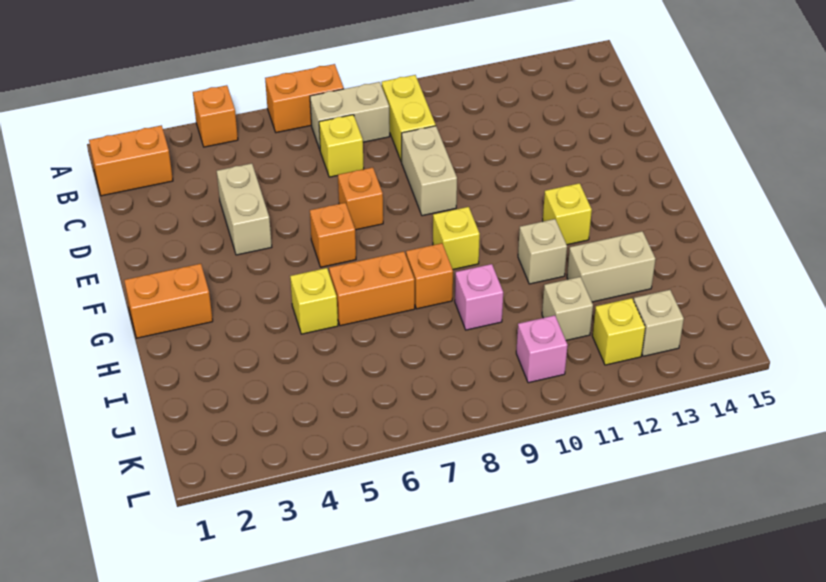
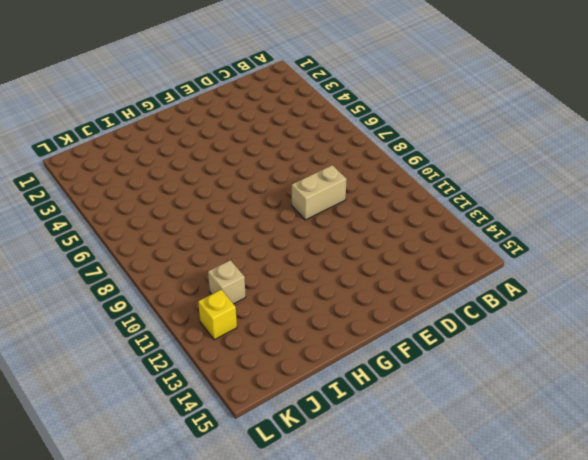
none -> orange 1x1 brick [193,85,238,147]
none -> orange 1x2 brick [265,64,344,133]
none -> orange 1x2 brick [89,125,173,196]

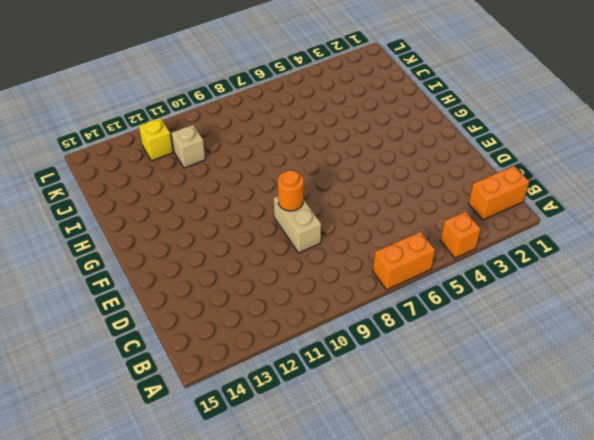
orange 1x1 round brick [278,170,304,211] -> none
none -> tan 1x2 brick [310,82,390,149]
none -> yellow 1x2 brick [381,75,436,162]
none -> yellow 1x1 brick [319,115,364,177]

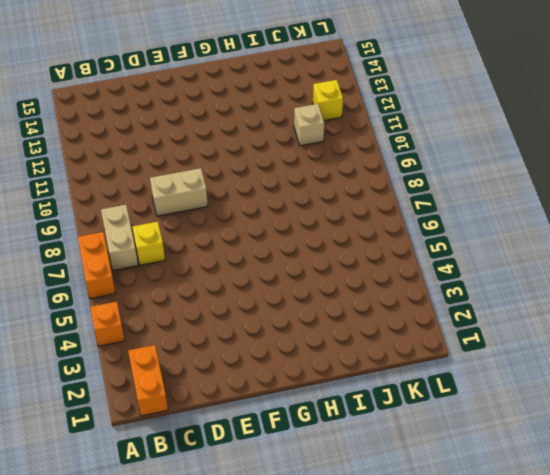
none -> yellow 1x2 brick [381,75,436,162]
none -> tan 1x2 brick [217,163,272,255]
none -> orange 1x1 brick [338,167,383,230]

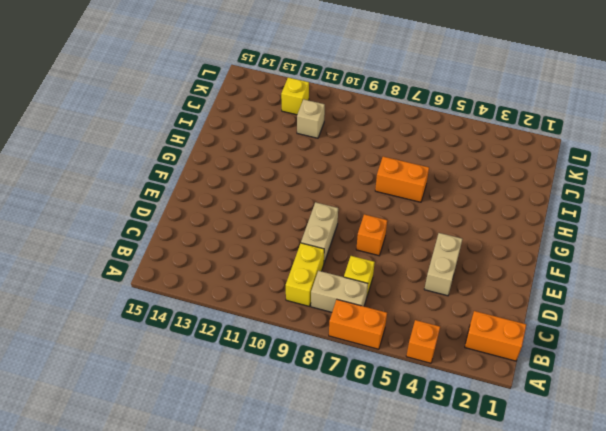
none -> orange 1x1 brick [310,203,356,267]
none -> orange 1x2 brick [124,264,213,338]
none -> yellow 1x1 brick [433,207,480,269]

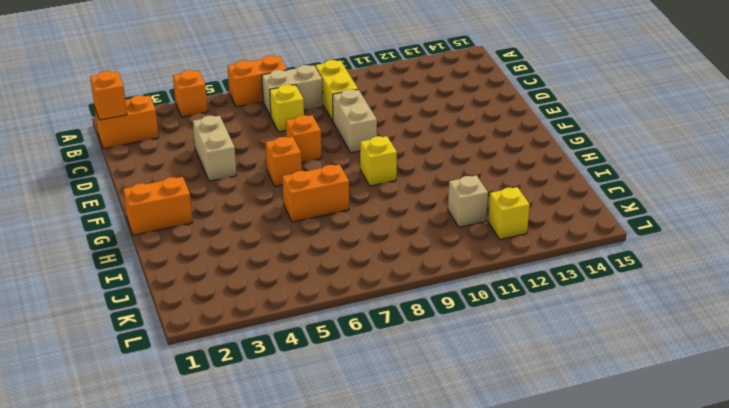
orange 1x1 brick [90,71,127,120] -> orange 1x1 brick moved to [406,243,453,309]
none -> yellow 1x1 brick [543,183,592,245]
none -> yellow 1x1 brick [290,268,338,334]
none -> tan 1x1 brick [518,219,567,284]

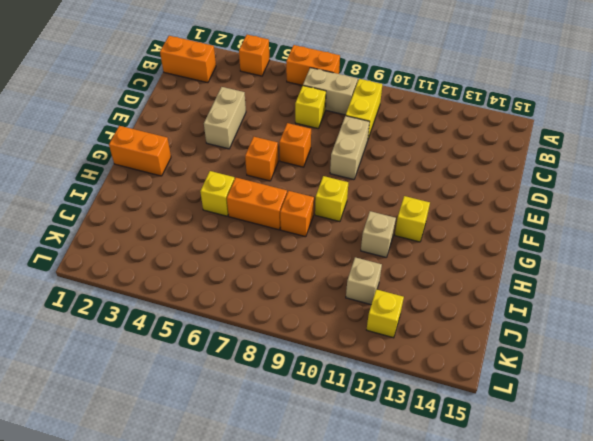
none -> pink 1x1 brick [455,264,503,330]
none -> tan 1x2 brick [567,231,655,302]
none -> pink 1x1 brick [516,315,568,383]

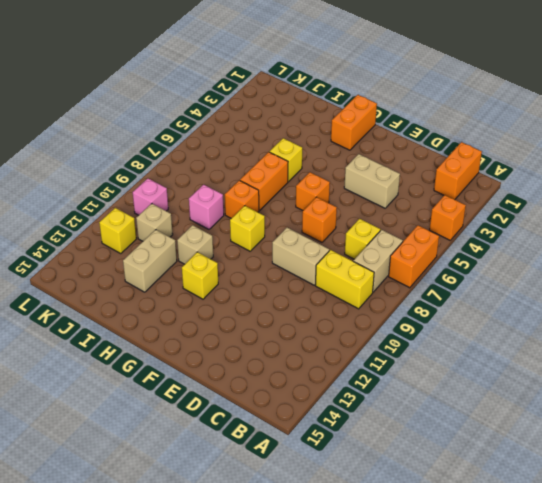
none -> tan 1x1 brick [634,290,684,356]

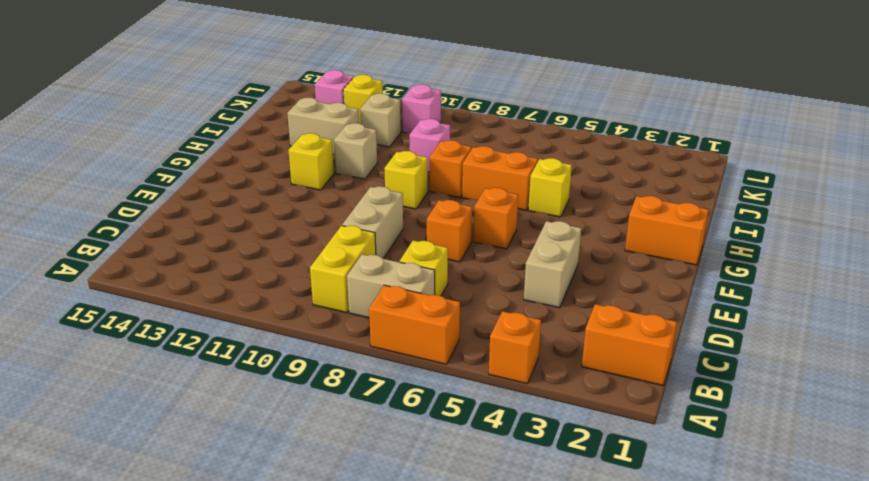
pink 1x1 brick [315,70,354,104] -> tan 1x1 brick [634,290,684,356]

